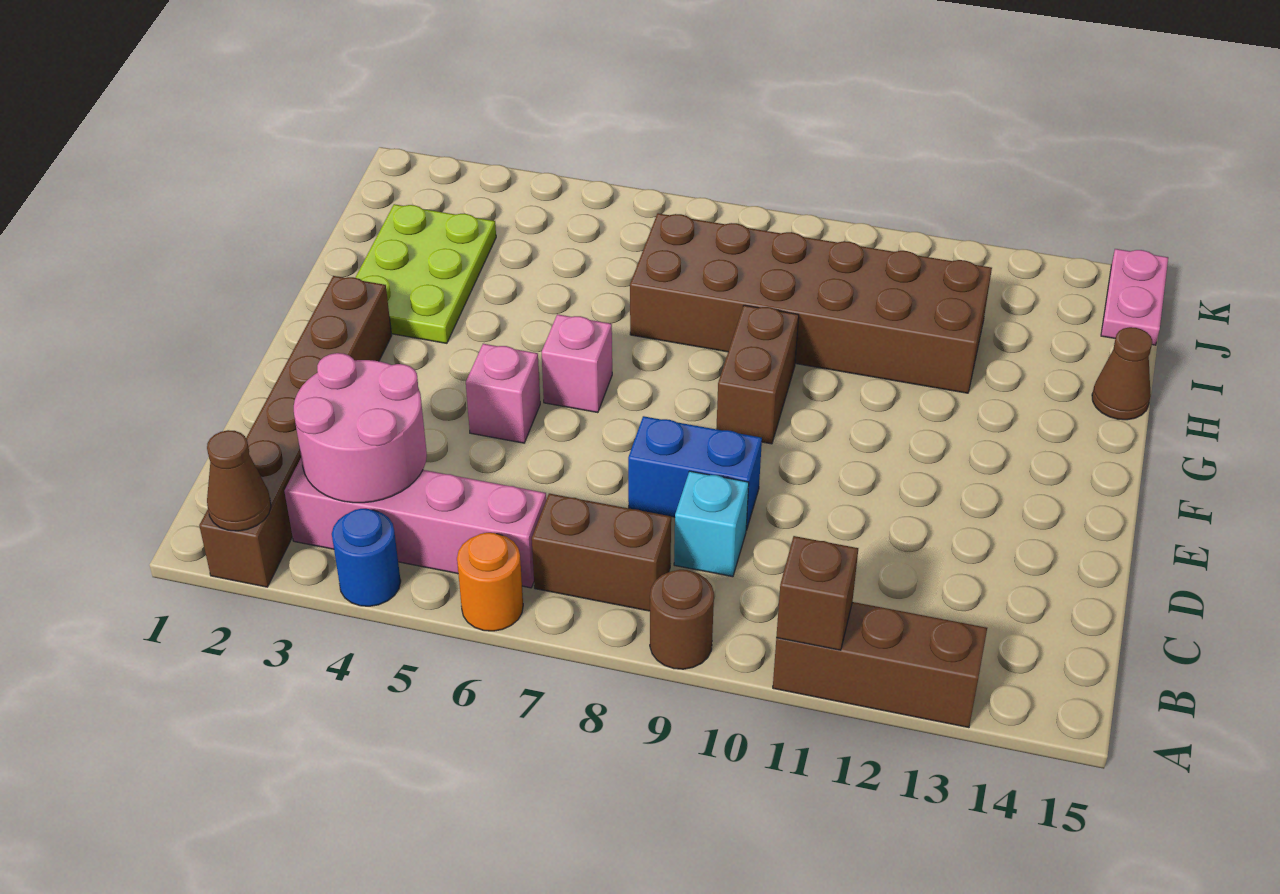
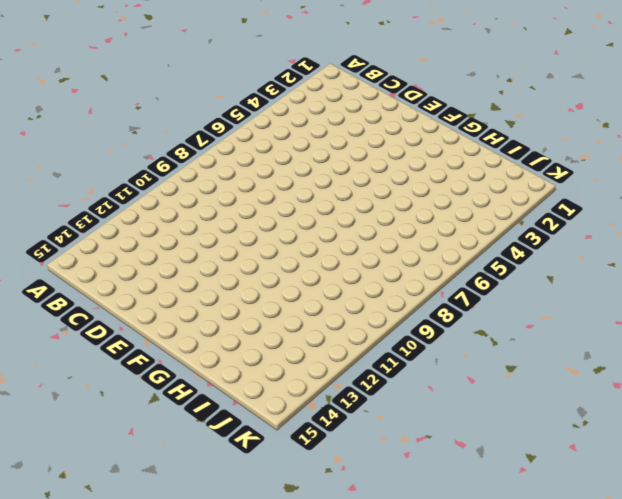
none -> brown 1x6 brick [199,276,392,587]
none -> blue 1x1 round brick [332,509,401,606]
none -> orange 1x1 round brick [457,533,523,631]

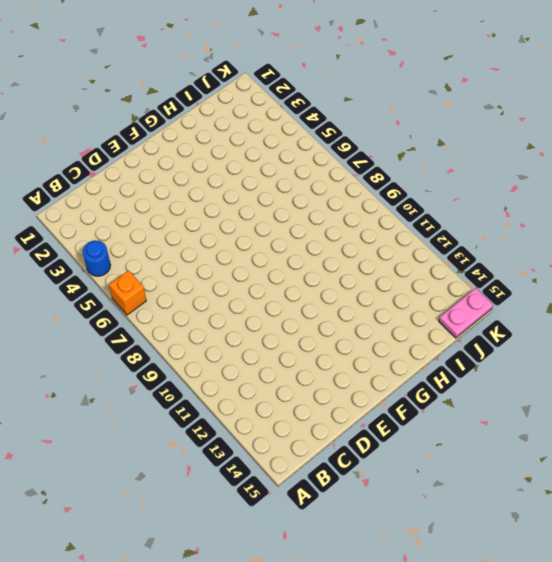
orange 1x1 brick [109,271,146,315] -> orange 1x1 round brick [457,533,523,631]
none -> brown 1x6 brick [199,276,392,587]
none -> brown 1x1 round brick [650,570,714,669]
none -> brown 1x3 brick [773,602,987,728]

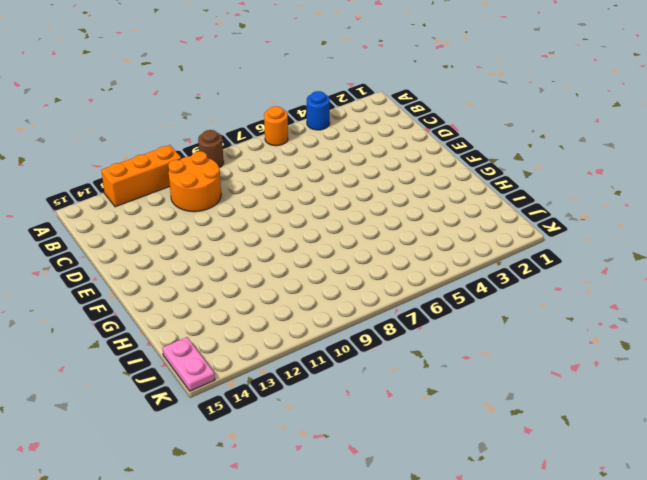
orange 1x3 brick [101,145,181,207] -> brown 1x3 brick [773,602,987,728]
orange 2x2 round brick [168,151,221,212] -> none
none -> brown 1x6 brick [199,276,392,587]
none -> pink 1x4 brick [284,459,546,588]
none -> brown 1x2 brick [532,494,671,611]

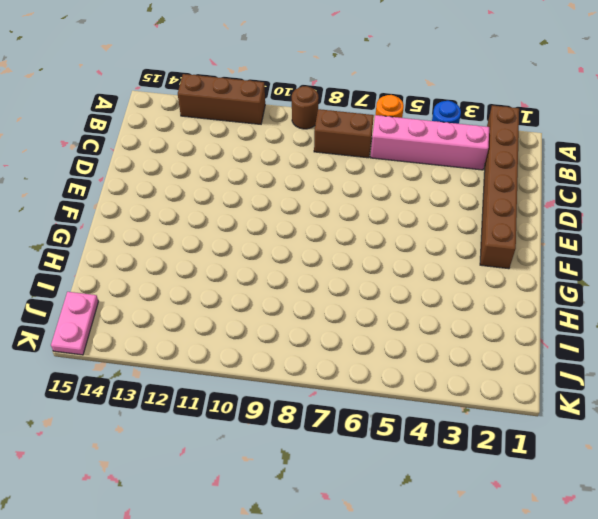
none -> cyan 1x1 brick [674,471,749,577]
none -> blue 1x2 brick [628,416,762,530]
none -> pink 1x1 brick [466,344,540,443]

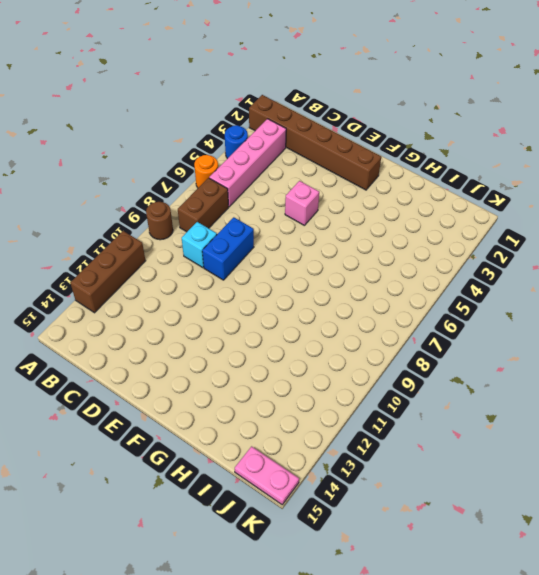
none -> pink 1x1 brick [542,314,612,413]
none -> brown 1x2 brick [716,305,799,444]
none -> lime 2x3 plate [355,204,496,343]

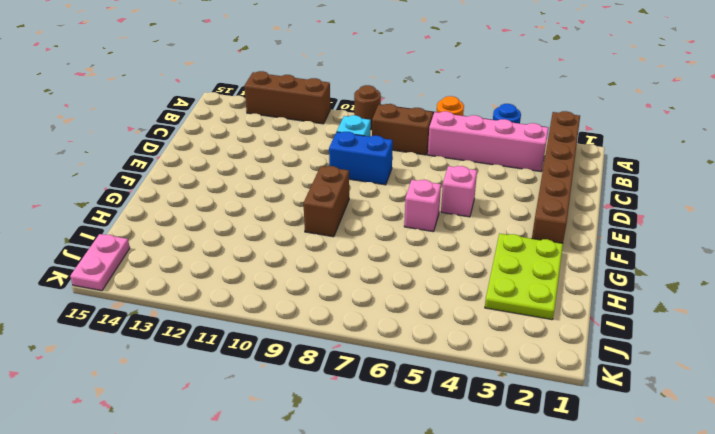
none -> brown 2x6 brick [630,213,992,393]
none -> brown 1x1 cone [1092,327,1152,420]
none -> brown 1x1 cone [207,430,271,531]

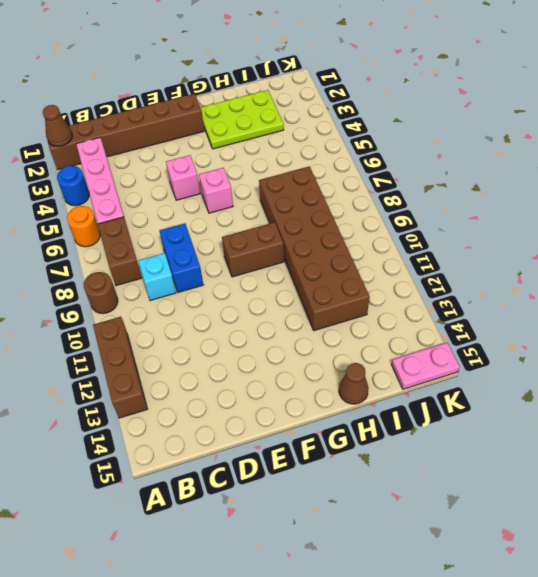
none -> brown 1x1 brick [776,536,858,650]
none -> pink 2x2 round brick [294,353,427,503]

